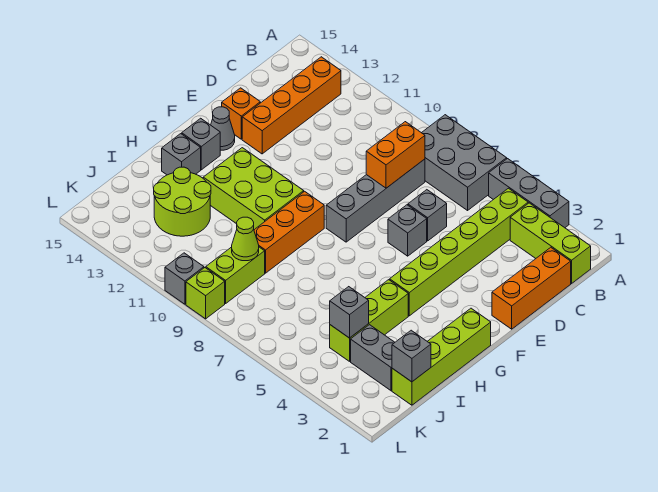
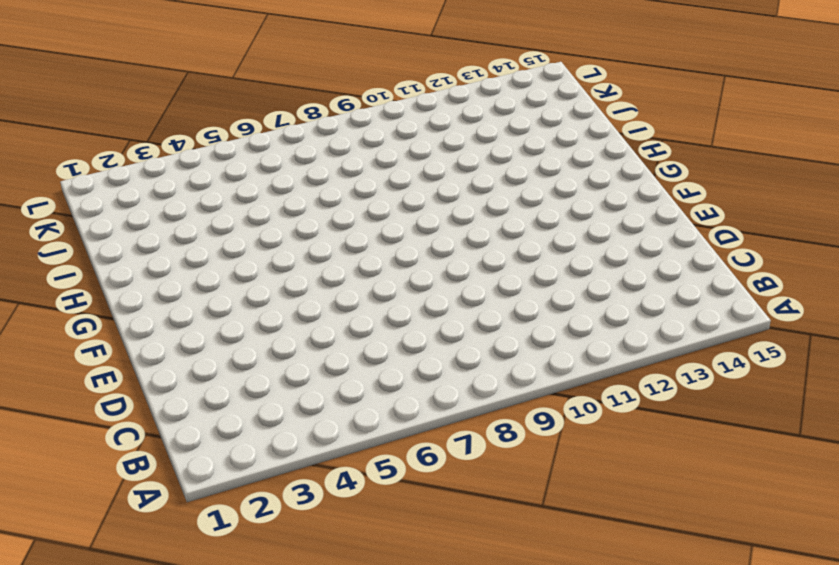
none -> grey 1x3 brick [489,159,569,228]
none -> grey 2x3 brick [422,115,507,210]
none -> lime 1x3 brick [510,203,591,283]

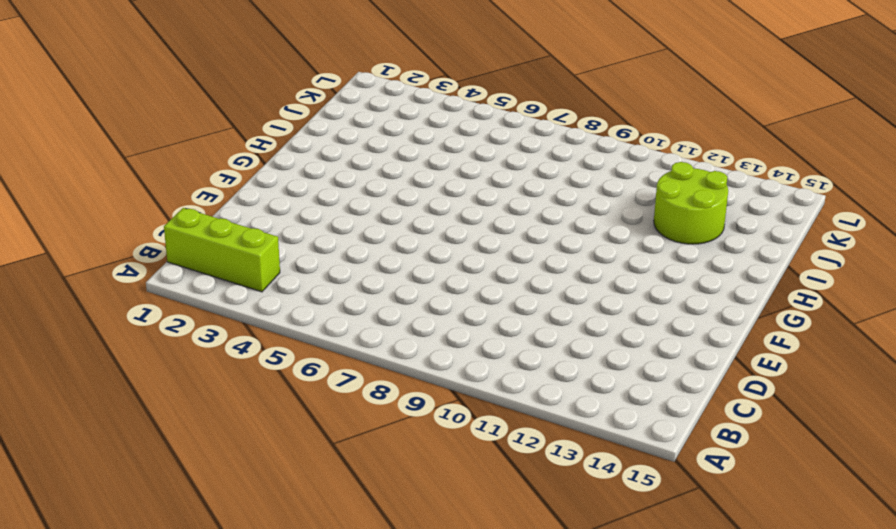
none -> grey 1x3 brick [489,159,569,228]
none -> grey 2x3 brick [422,115,507,210]
none -> lime 1x6 brick [390,188,528,316]

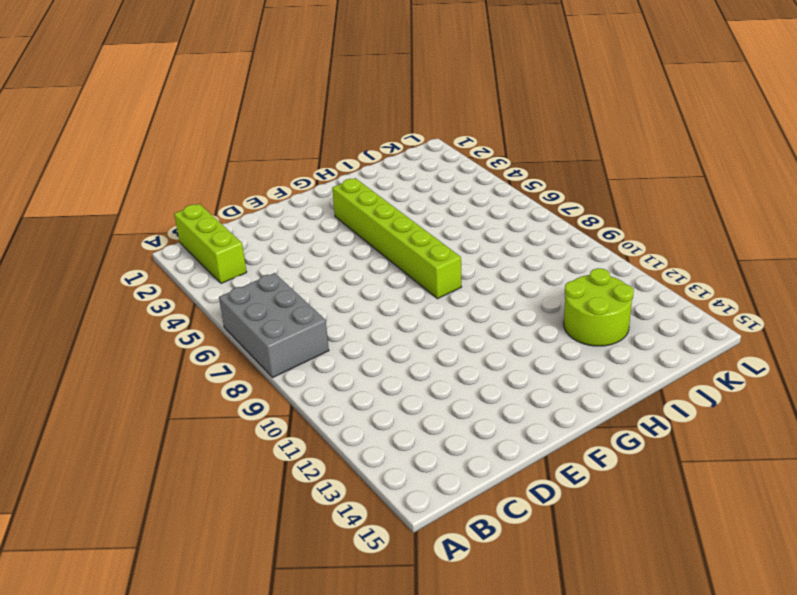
lime 1x6 brick [332,178,461,299] -> lime 1x6 brick turned to [390,188,528,316]
none -> grey 1x3 brick [489,159,569,228]
none -> orange 1x4 brick [242,57,341,154]
none -> orange 1x3 brick [492,247,571,329]

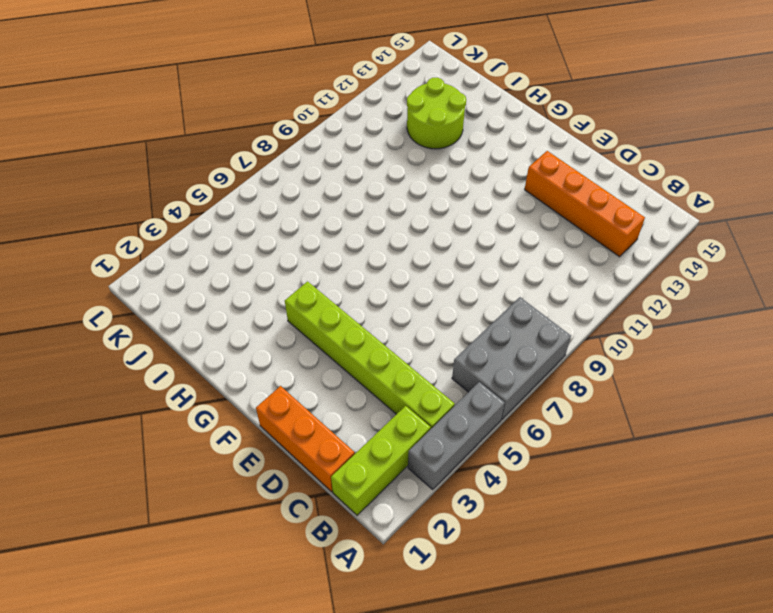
none -> grey 1x4 brick [326,159,425,242]
none -> grey 1x1 brick [408,190,447,241]
none -> grey 1x1 brick [388,205,427,256]

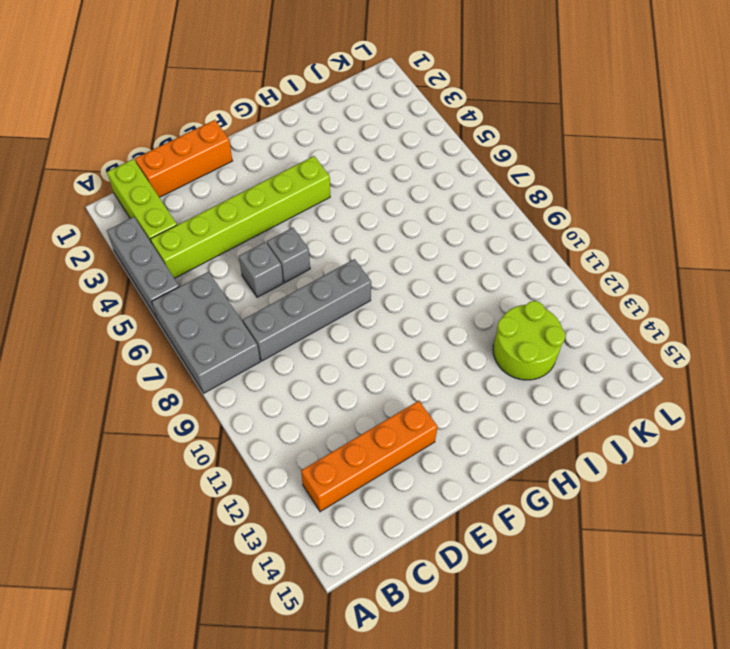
none -> orange 1x1 brick [222,88,260,139]
none -> grey 1x1 cone [211,107,235,150]
none -> lime 1x4 brick [392,308,491,405]

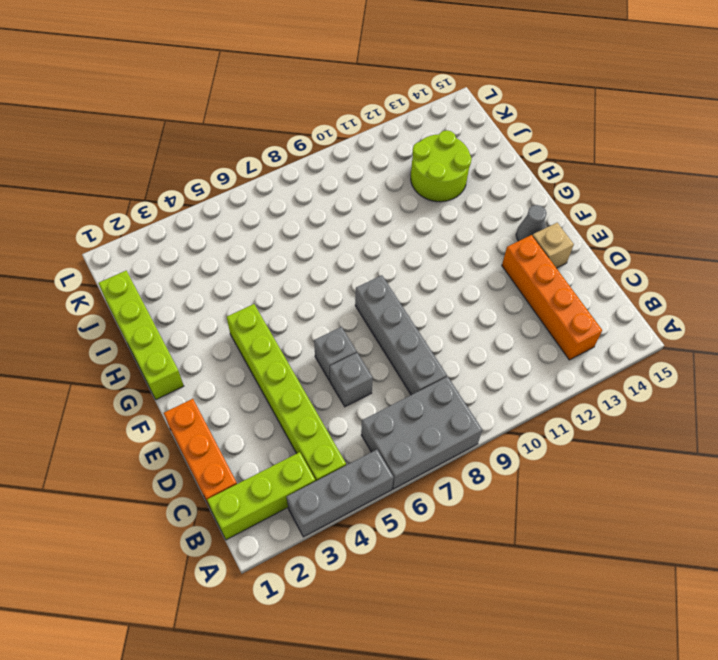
tan 1x1 brick [532,223,574,268] -> orange 1x1 brick [222,88,260,139]
none -> orange 1x3 brick [254,191,324,273]
none -> lime 2x3 brick [203,148,304,230]
none -> grey 1x1 brick [182,118,220,170]

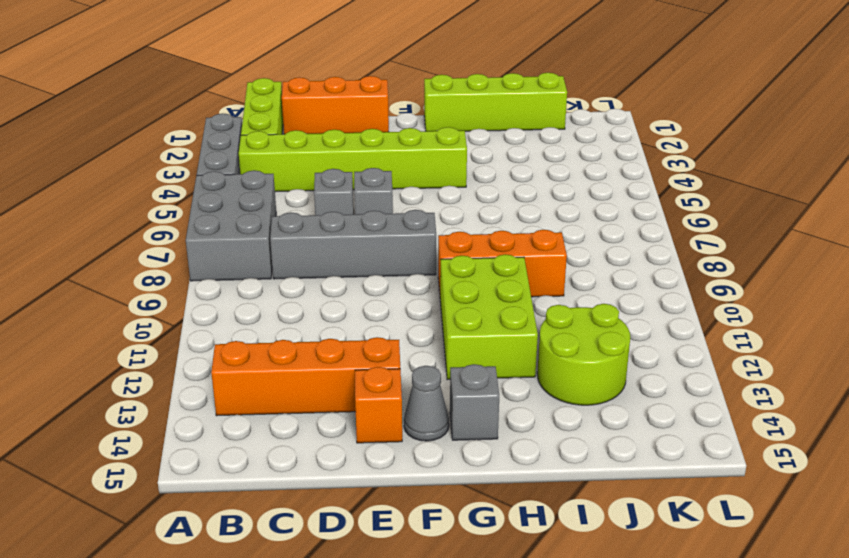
none -> lime 1x3 brick [330,280,408,361]
none -> grey 1x1 brick [162,134,201,175]
none -> grey 1x2 brick [351,325,395,391]

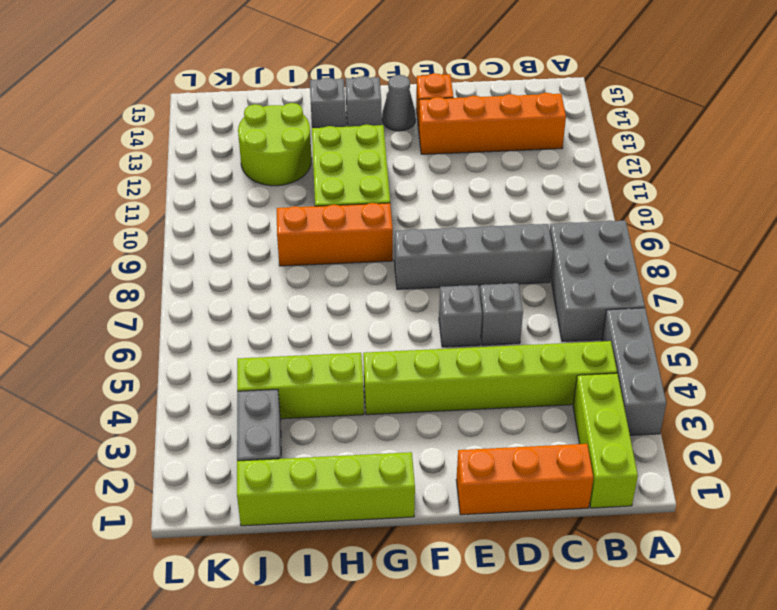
none -> lime 1x2 brick [206,247,265,304]
none -> lime 1x1 brick [186,268,225,319]
none -> grey 1x1 brick [165,253,204,304]

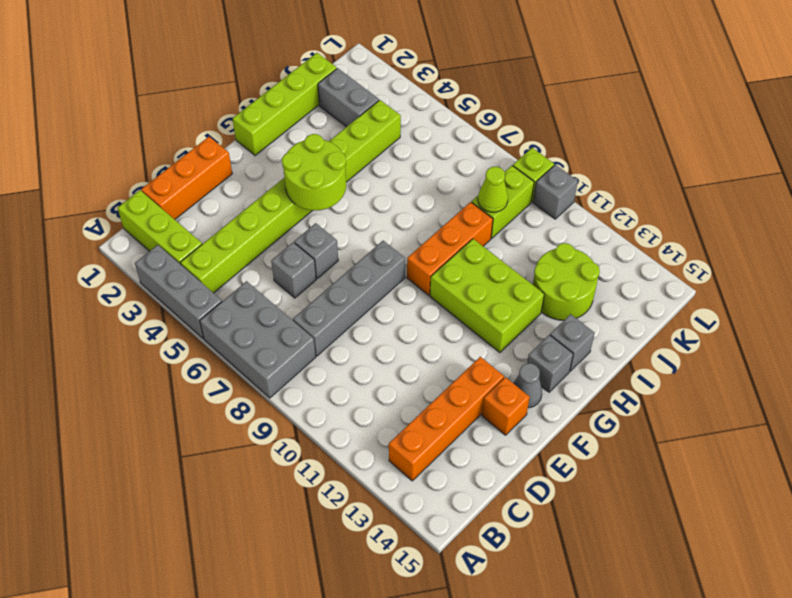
lime 2x2 round brick [282,134,346,211] -> none
none -> orange 1x2 brick [366,122,425,188]
none -> grey 1x1 brick [392,330,431,382]
none -> grey 1x1 brick [330,287,369,338]

